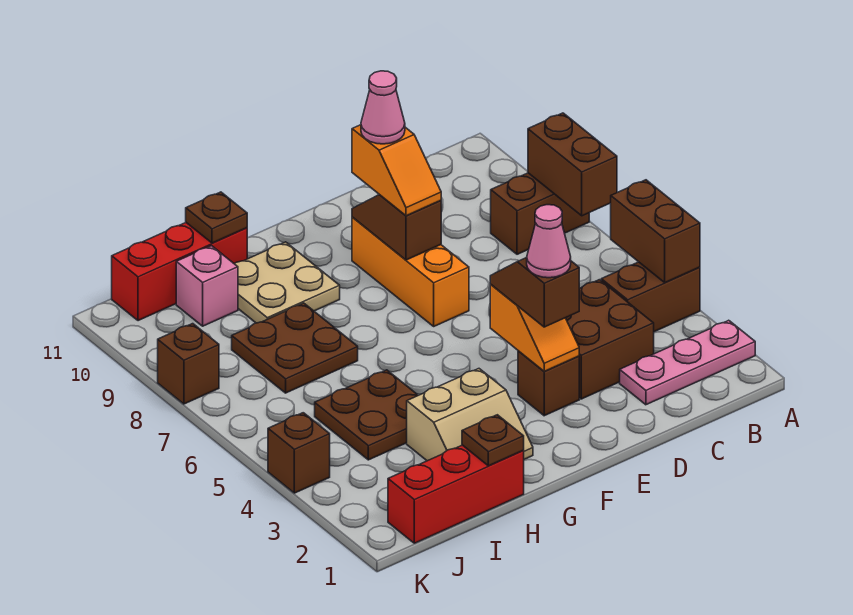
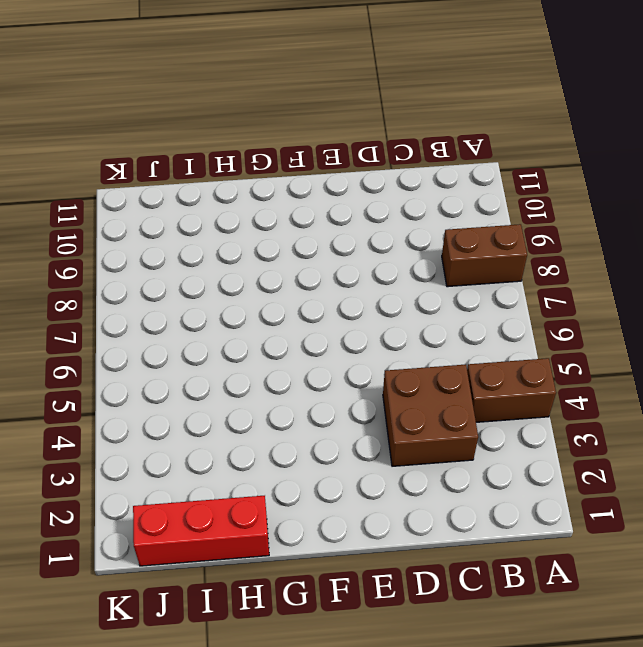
none -> pink 1x3 plate [620,320,755,405]
none -> brown 1x1 brick [518,351,579,416]
none -> orange 1x3 brick [352,217,469,326]

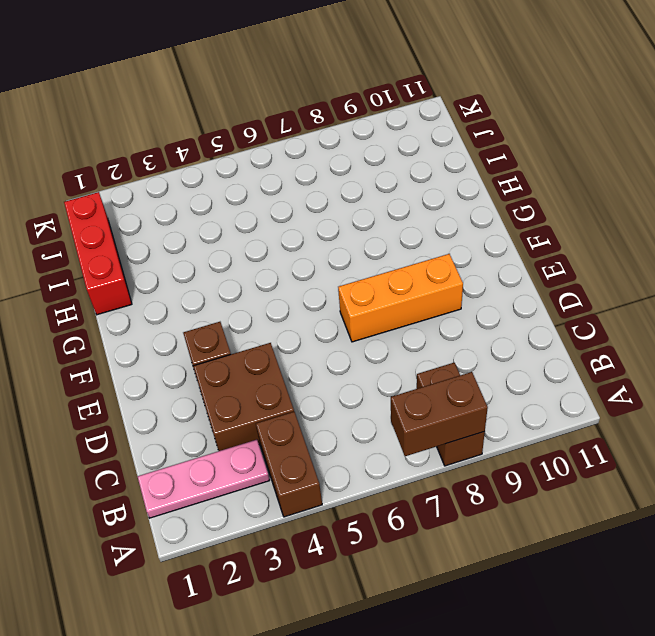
pink 1x3 plate [138,440,270,518] -> pink 1x3 plate turned to [620,320,755,405]
none -> tan 2x2 slope [407,369,533,461]
none -> tan 2x2 plate [235,242,340,323]
none -> brown 2x2 plate [315,370,418,460]

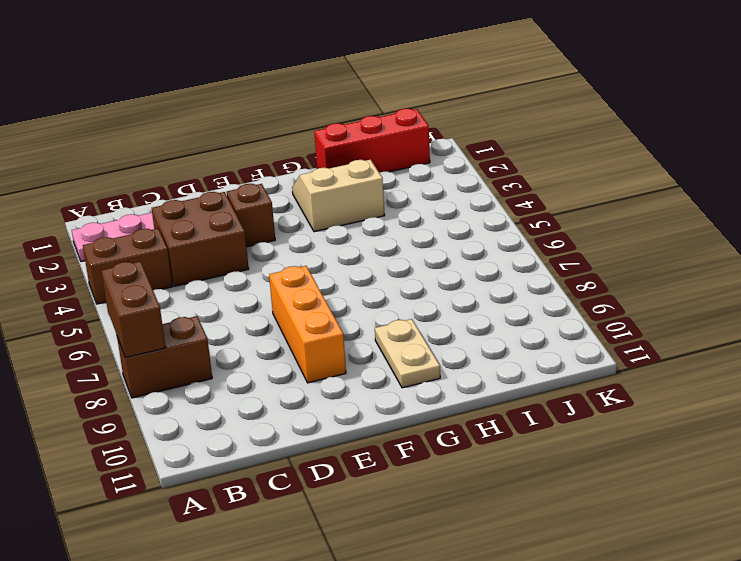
tan 1x2 plate [375,319,440,388] -> tan 2x2 plate [235,242,340,323]
none -> brown 2x2 plate [315,370,418,460]
none -> brown 2x2 plate [232,303,358,393]
none -> red 1x3 brick [112,223,247,321]

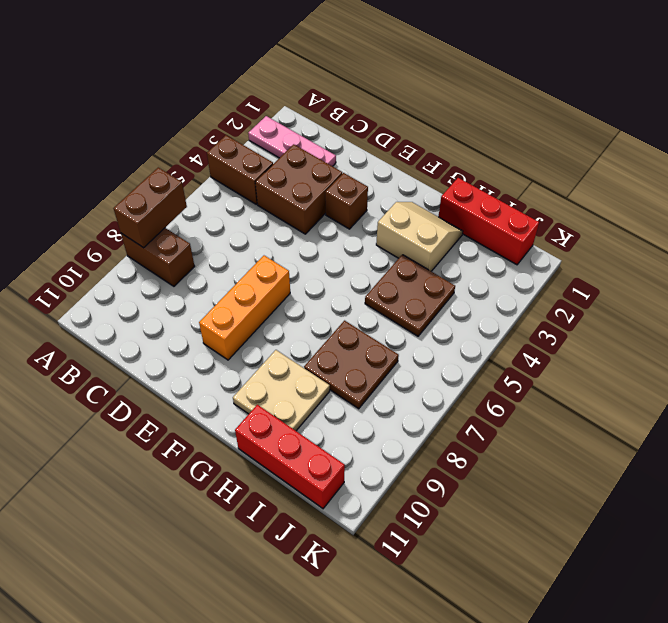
none -> pink 1x1 brick [176,246,238,326]
none -> brown 1x1 brick [268,413,330,493]
none -> brown 1x1 brick [158,324,219,404]

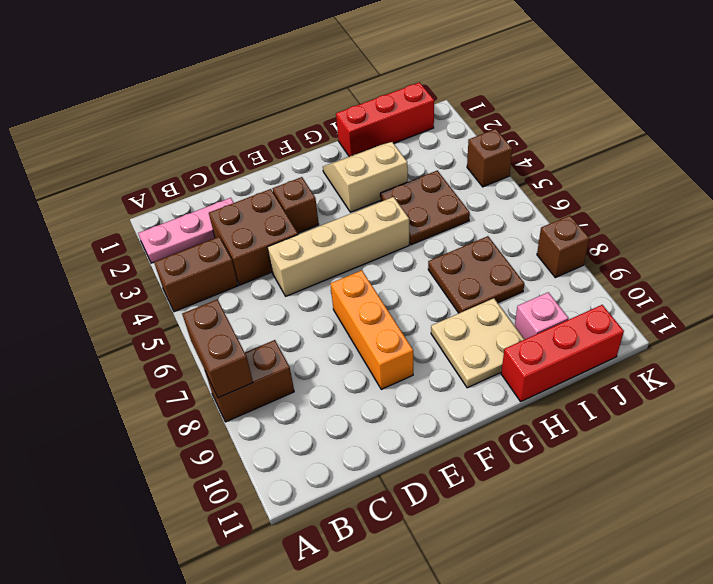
tan 1x4 brick [268,197,409,296] -> none
none -> brown 1x2 brick [611,180,700,282]
none -> orange 1x2 slope [490,284,579,371]
none -> brown 1x2 slope [352,195,441,260]

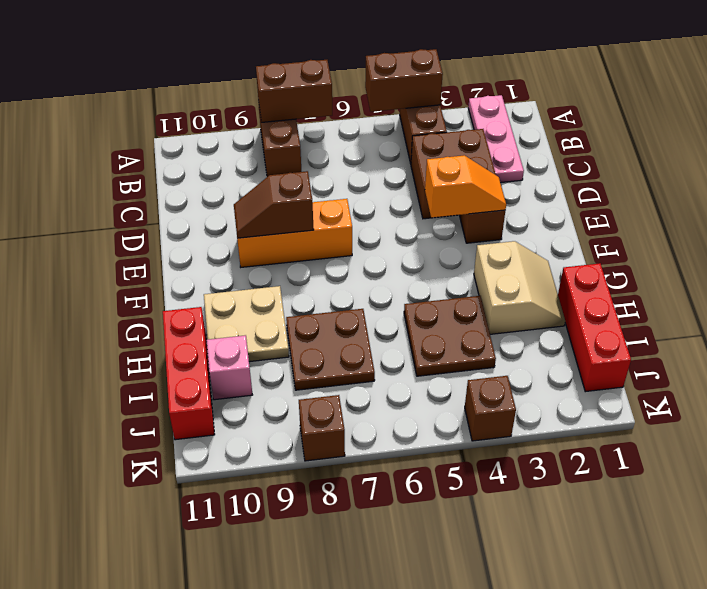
none -> brown 1x1 plate [462,415,524,466]
none -> brown 1x1 plate [186,192,247,243]
none -> brown 1x2 slope [490,258,579,327]

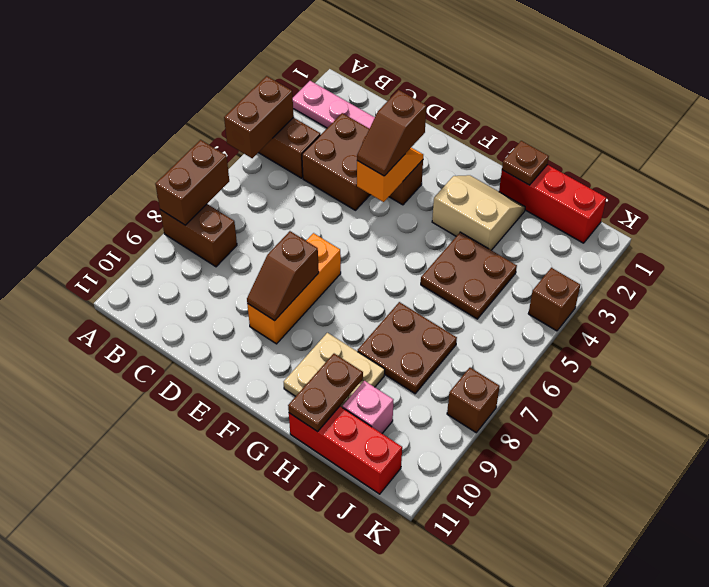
brown 1x2 plate [288,354,363,432] -> brown 1x1 plate [186,192,247,243]
none -> orange 1x2 slope [352,125,441,216]
none -> pink 1x1 cone [527,205,571,278]
none -> pink 1x1 cone [361,71,405,144]

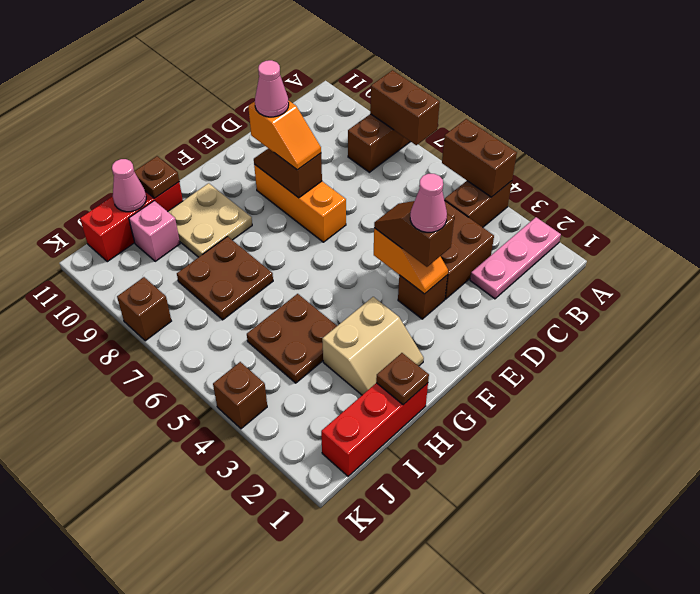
pink 1x1 cone [112,159,146,212] -> none

